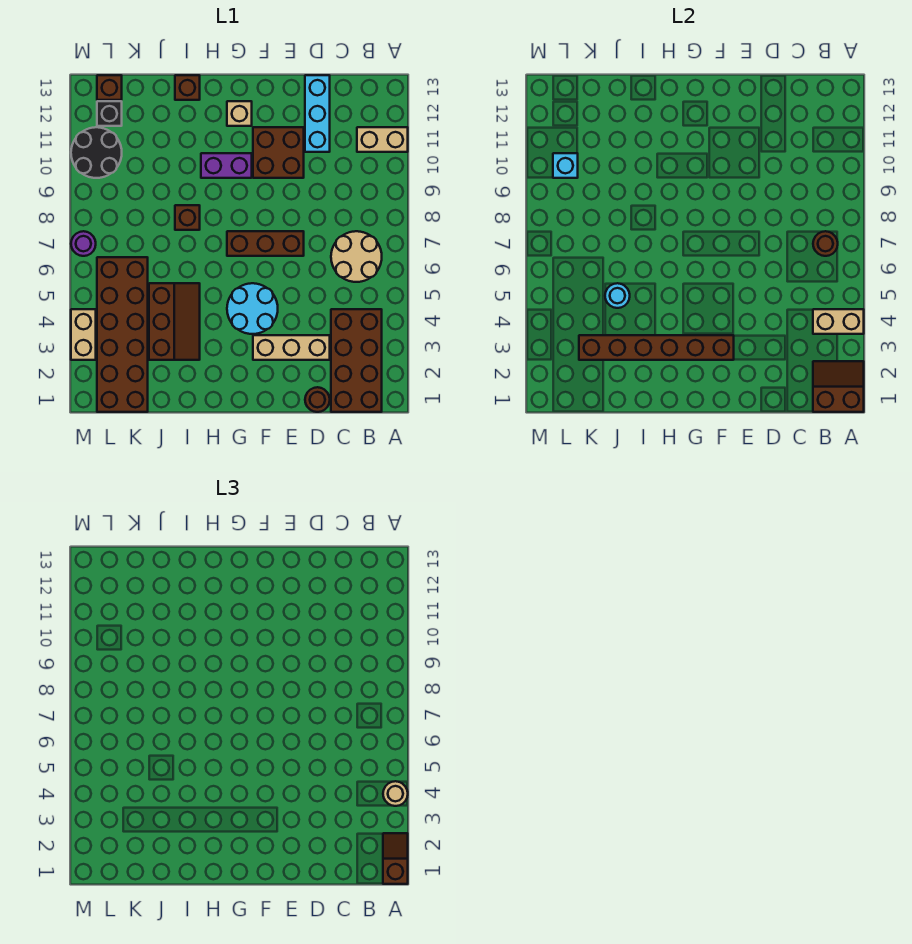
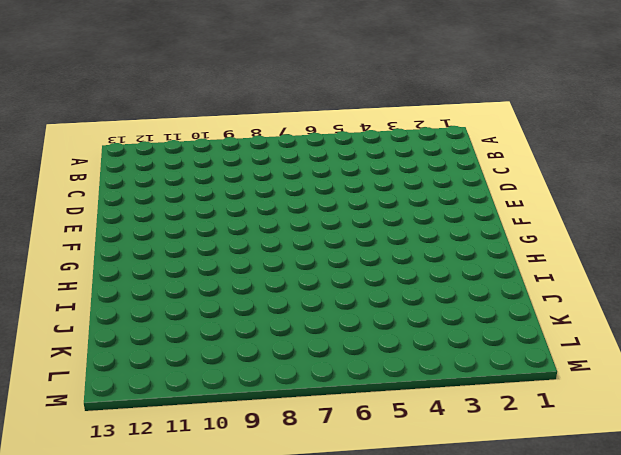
none -> tan 1x2 brick [357,127,408,152]
none -> brown 2x4 brick [331,309,382,412]
none -> tan 2x2 round brick [331,231,382,282]

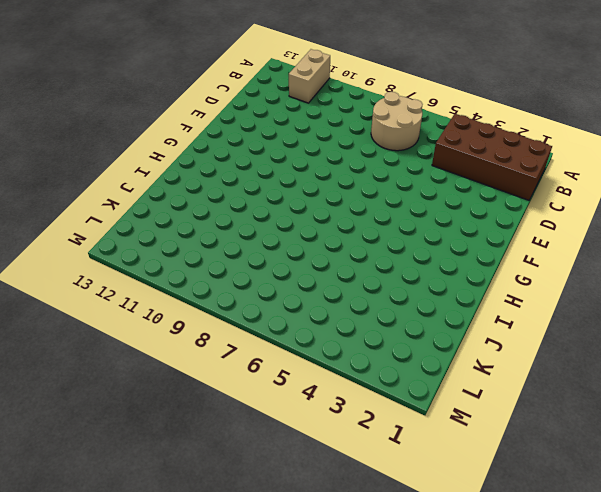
none -> brown 1x1 round brick [305,387,330,412]
none -> tan 1x3 brick [253,335,330,360]
none -> cyan 1x3 brick [305,75,330,152]

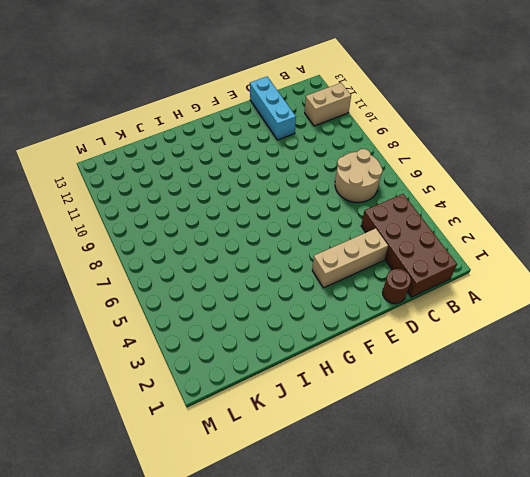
none -> brown 1x3 brick [227,231,304,256]
none -> brown 2x2 brick [253,127,304,178]
none -> cyan 2x2 round brick [227,283,278,334]

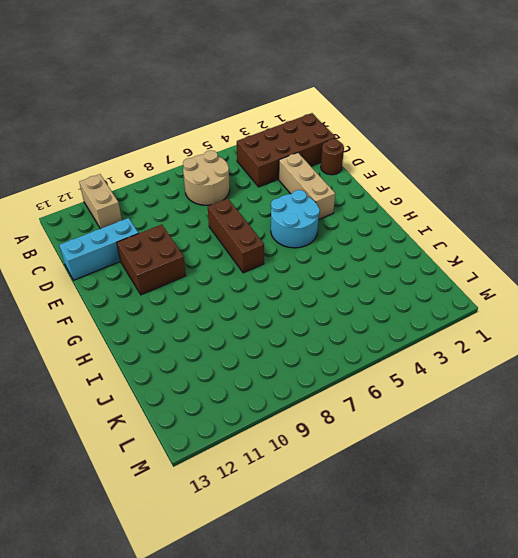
none -> purple 1x2 brick [201,153,252,178]
none -> tan 1x1 brick [227,101,252,126]
none -> brown 2x3 slope [149,283,200,360]

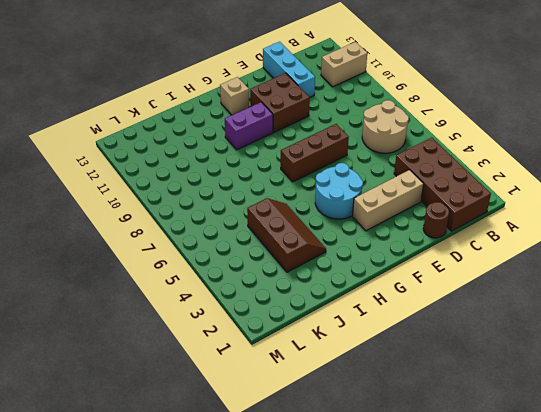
none -> brown 1x1 brick [175,205,200,230]
none -> brown 1x1 brick [175,75,200,100]
none -> brown 2x6 brick [97,257,148,412]

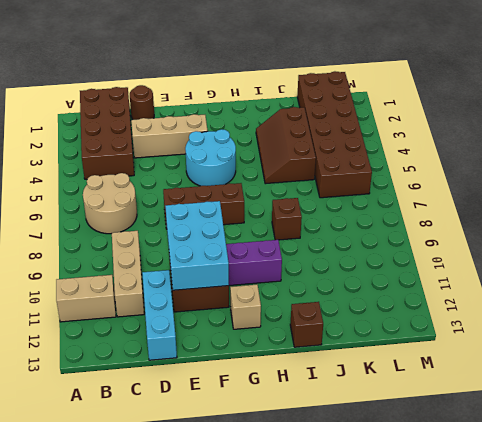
tan 1x3 brick [112,231,144,317] -> none
cyan 2x3 brick [165,201,229,290] -> none
none -> black 2x2 round brick [71,127,122,178]
none -> black 1x1 brick [97,101,122,126]
none -> brown 1x1 brick [97,75,122,100]

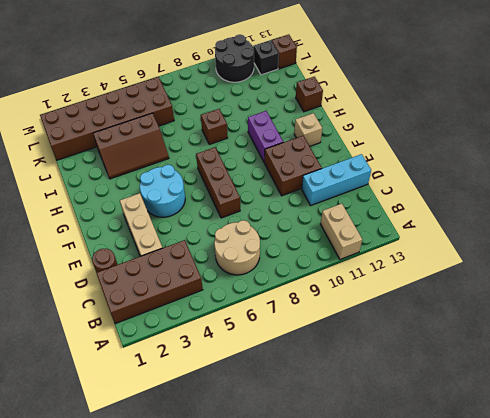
none -> tan 1x2 brick [71,309,96,360]
none -> purple 1x1 round brick [71,231,96,256]
none -> brown 2x2 slope [813,361,864,412]

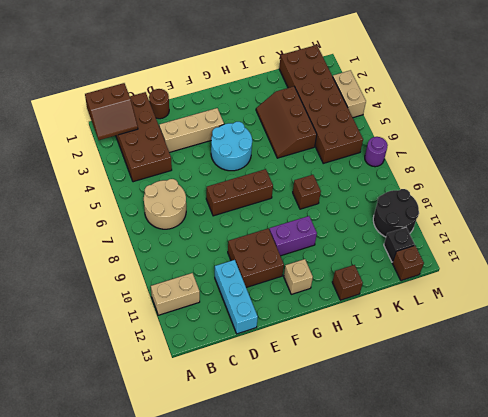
none -> tan 1x2 brick [813,309,864,334]
none -> brown 1x1 round brick [813,231,838,256]
none -> brown 1x6 brick [579,335,734,360]

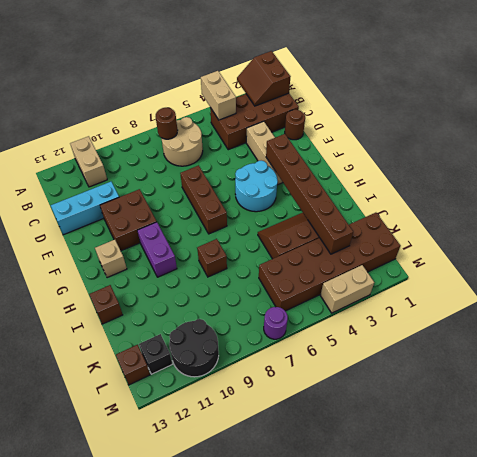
none -> cyan 1x1 round brick [605,283,630,308]
none -> cyan 1x1 brick [553,153,578,178]
none -> brown 1x2 slope [383,833,408,884]

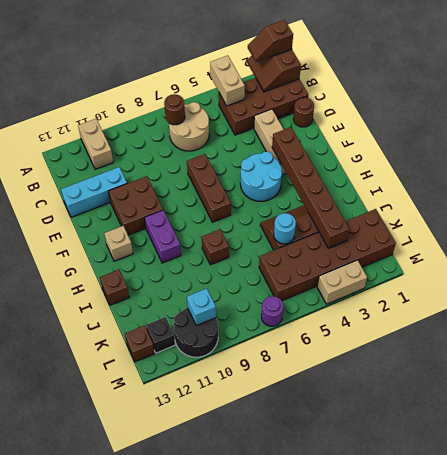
none -> tan 1x1 round brick [383,781,408,806]

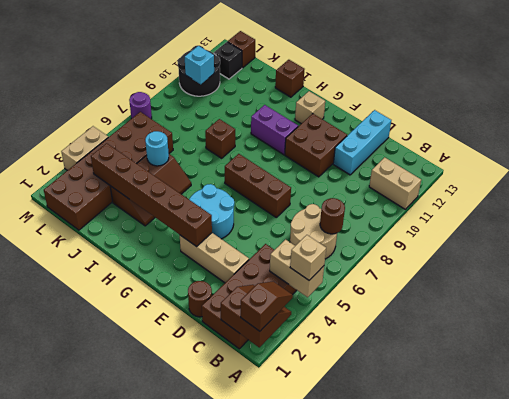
tan 1x1 brick [290,235,326,280] -> tan 1x1 round brick [383,781,408,806]

